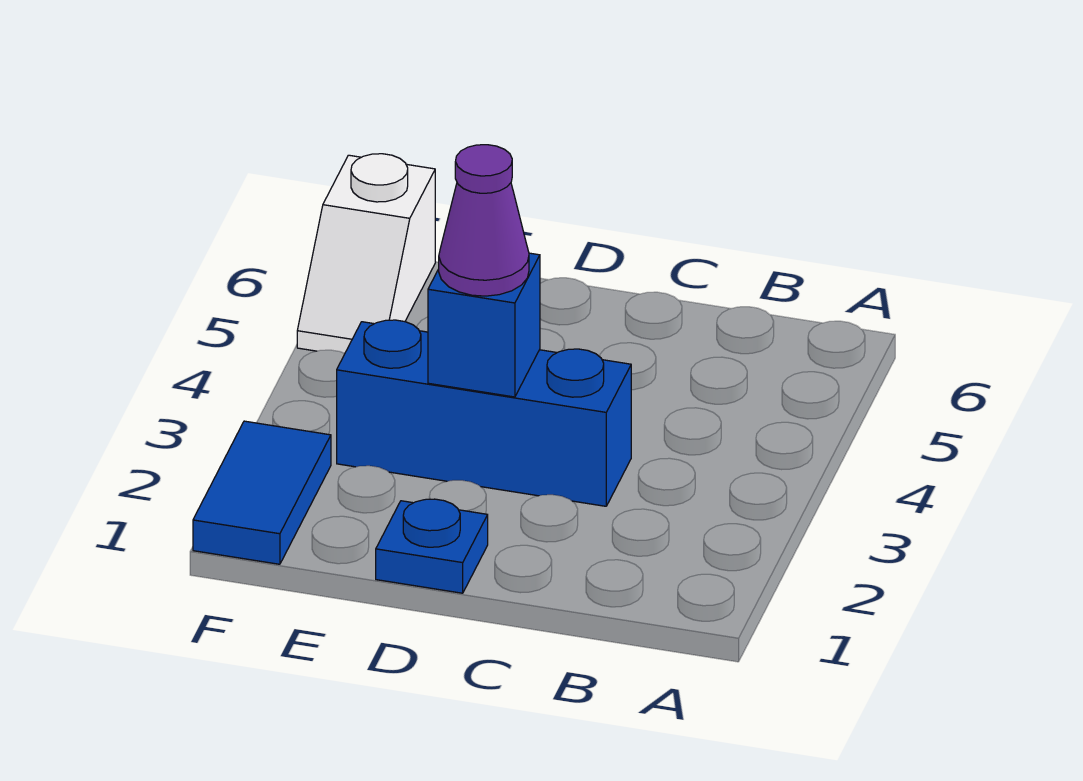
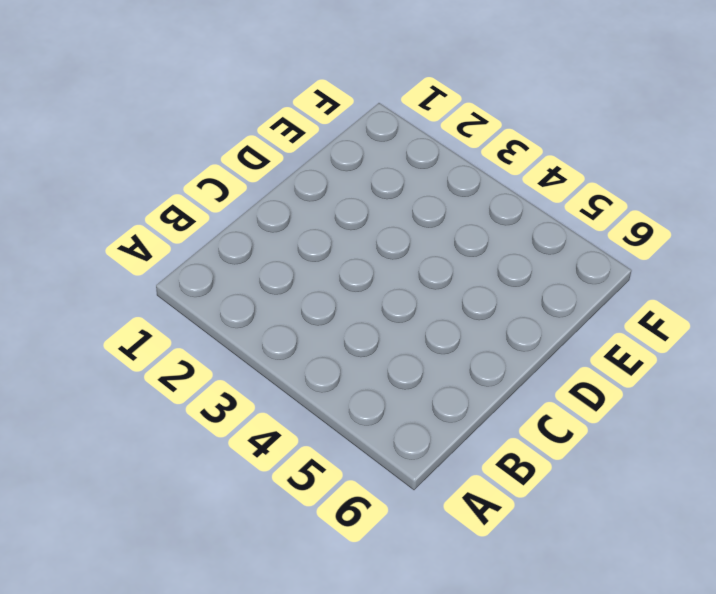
none -> blue 1x3 brick [337,320,631,506]
none -> blue 1x1 plate [376,499,488,593]

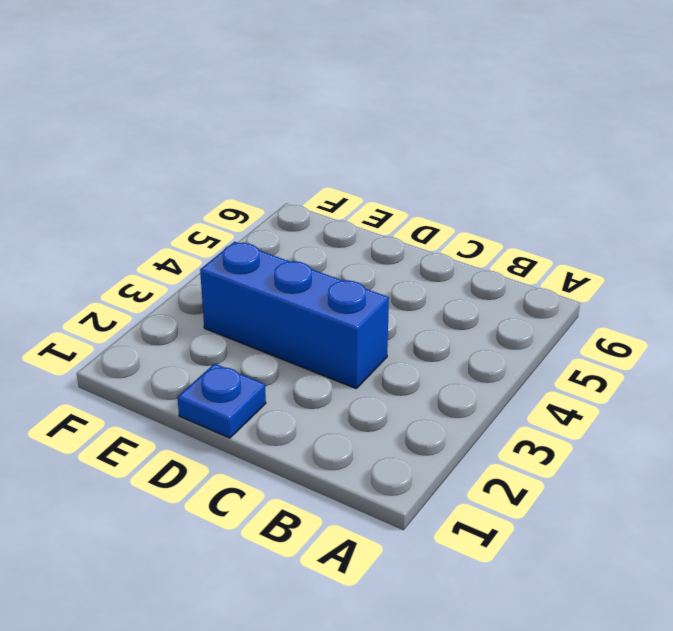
none -> blue 1x2 tile [193,421,331,564]
none -> white 1x2 slope [297,154,435,353]

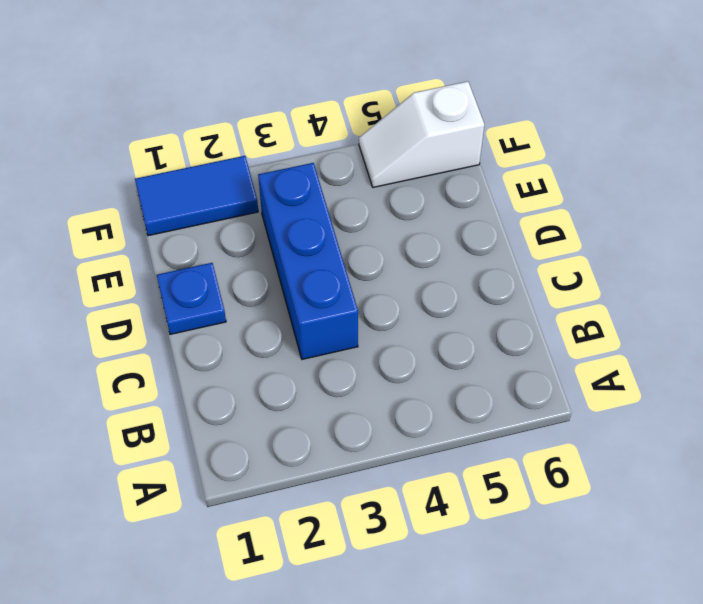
none -> blue 1x1 brick [428,253,540,397]
none -> purple 1x1 cone [439,145,529,296]

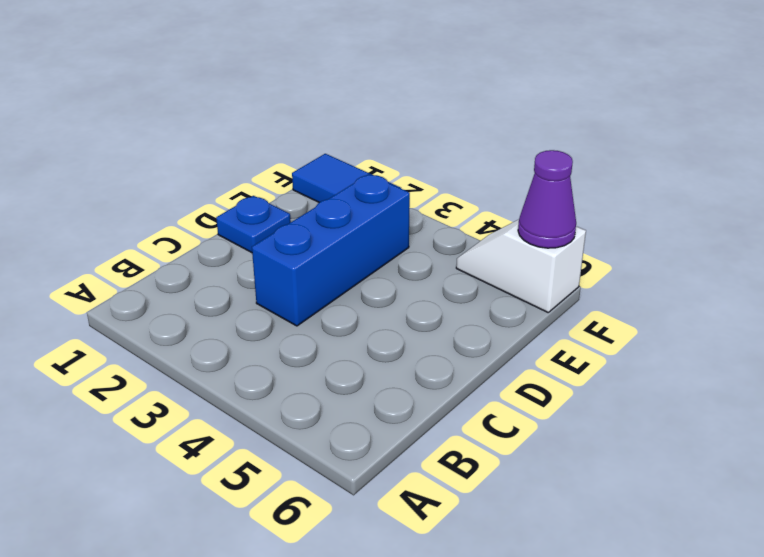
purple 1x1 cone [518,150,576,248] -> purple 1x1 cone moved to [439,145,529,296]
none -> blue 1x1 brick [428,253,540,397]

